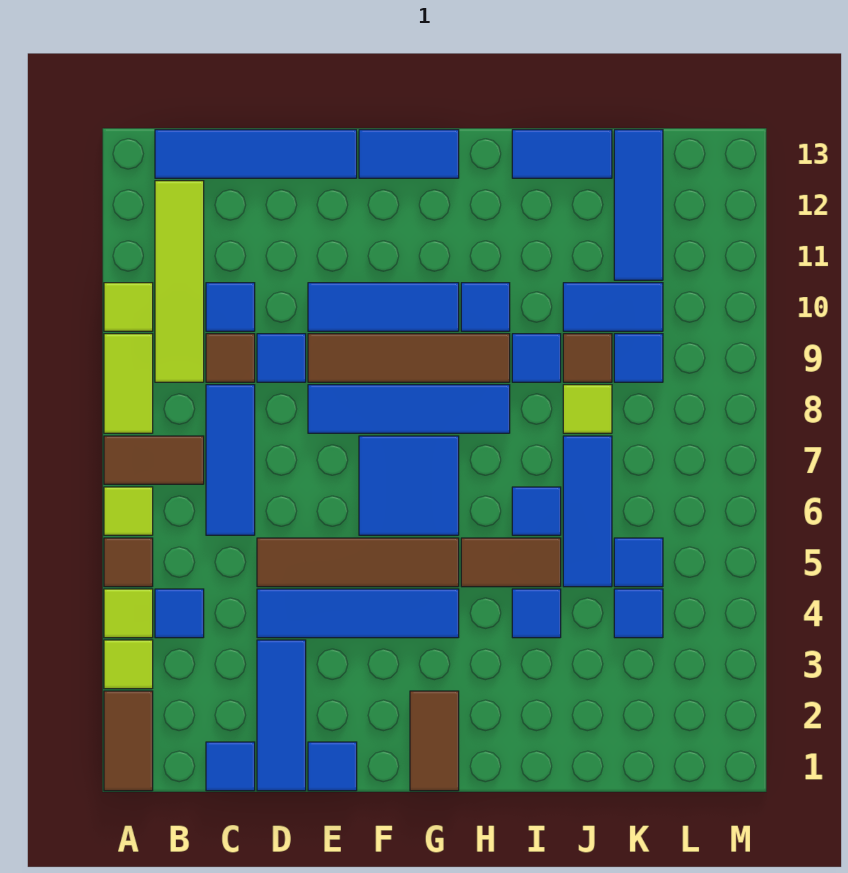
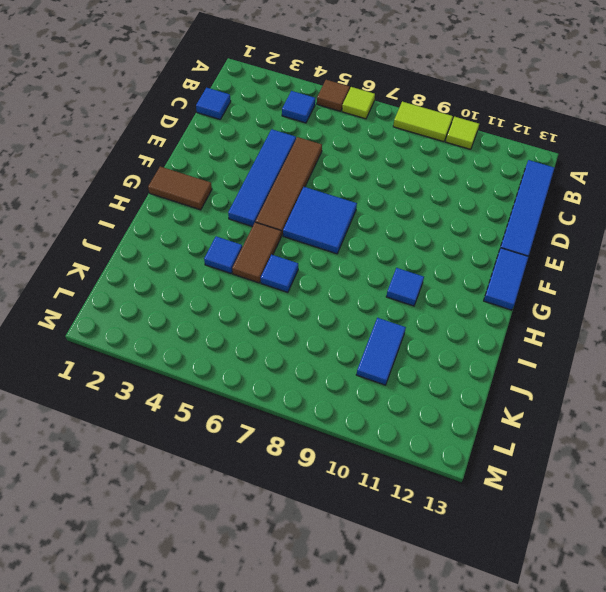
none -> brown 1x2 tile [104,691,153,791]
none -> lime 1x1 tile [104,640,153,689]
none -> lime 1x1 tile [104,589,153,638]
none -> brown 1x2 tile [104,436,204,484]

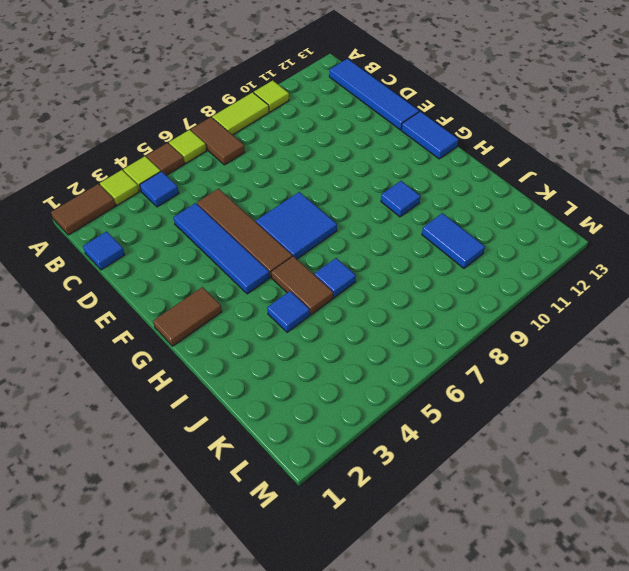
none -> lime 1x4 tile [155,181,204,382]
none -> blue 1x3 tile [206,385,255,535]
none -> brown 1x1 tile [206,334,255,382]
none -> blue 1x1 tile [206,283,255,331]

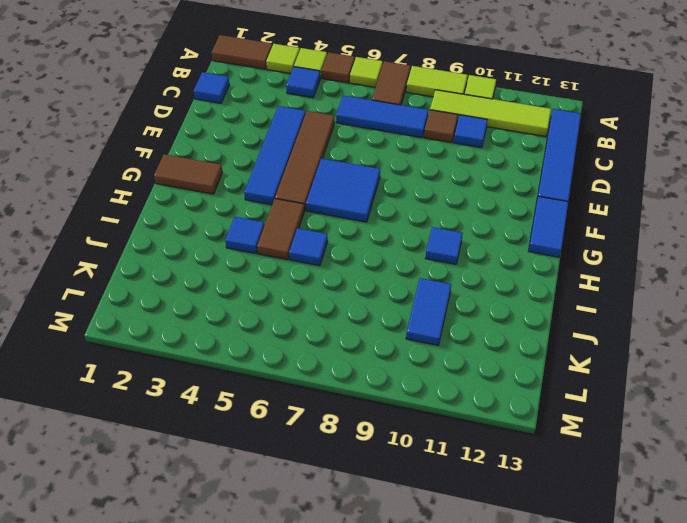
none -> blue 1x3 tile [257,640,306,791]
none -> blue 1x1 tile [257,334,306,382]
none -> blue 1x1 tile [308,742,357,791]
none -> blue 1x4 tile [308,385,510,433]

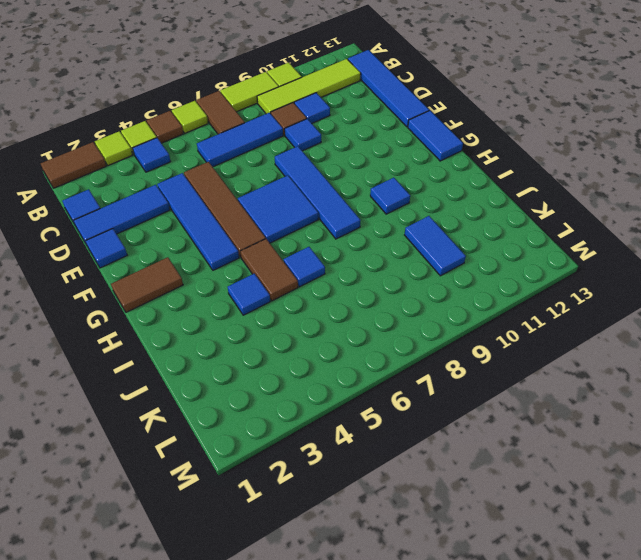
none -> brown 1x4 tile [308,334,510,382]
none -> blue 1x3 tile [308,283,459,331]
none -> blue 1x1 tile [512,334,561,382]
none -> blue 1x2 tile [512,130,612,178]

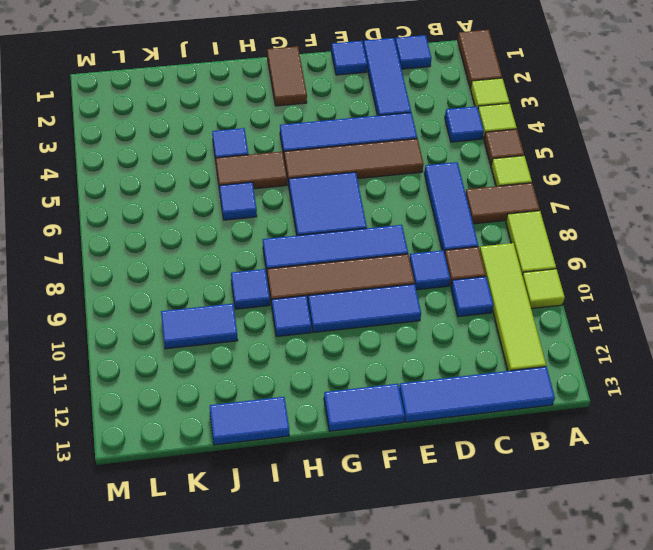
none -> blue 1x3 tile [563,436,612,587]
none -> lime 1x1 tile [563,385,612,433]
none -> brown 1x1 tile [563,334,612,382]
none -> blue 1x1 tile [614,589,663,638]

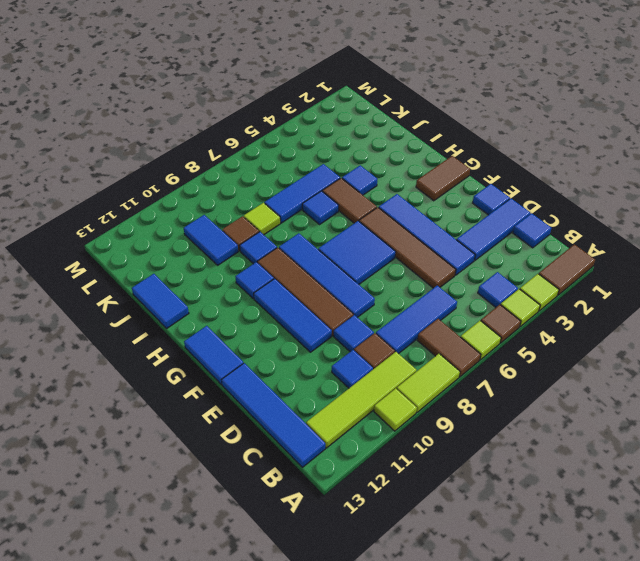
none -> blue 1x1 tile [614,589,663,638]
none -> blue 1x1 tile [614,538,663,587]
none -> blue 1x1 tile [614,334,663,382]
none -> blue 1x3 tile [614,130,663,280]

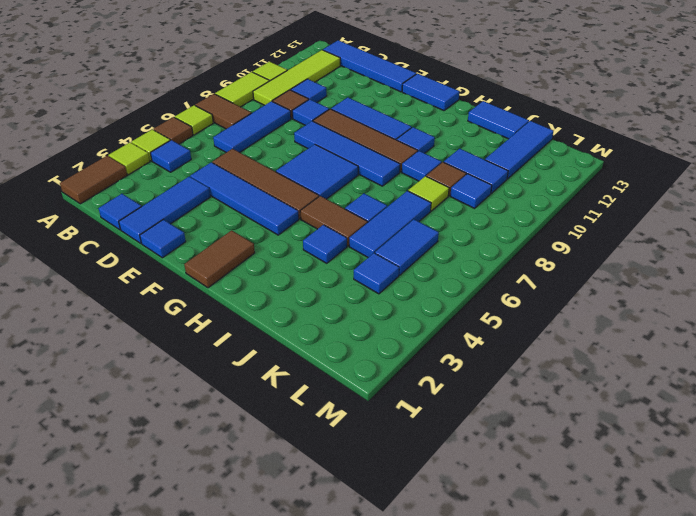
blue 1x2 tile [375,219,439,275] -> blue 1x1 tile [614,538,663,587]

